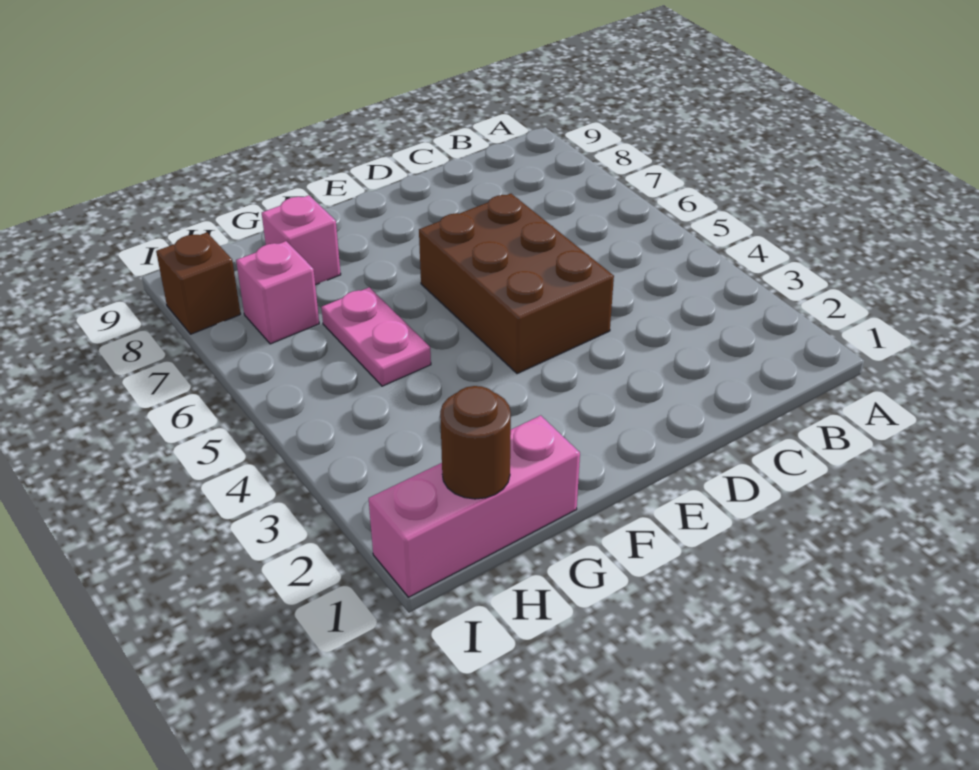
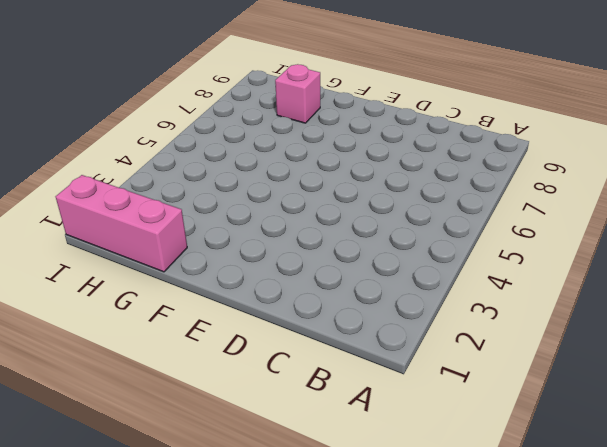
none -> brown 2x3 brick [419,194,614,374]
none -> pink 1x2 plate [321,287,431,386]

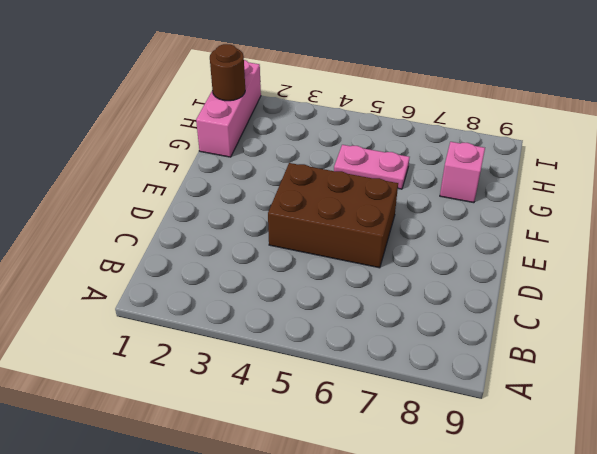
none -> pink 1x1 brick [236,241,319,344]
none -> brown 1x1 brick [156,233,241,334]

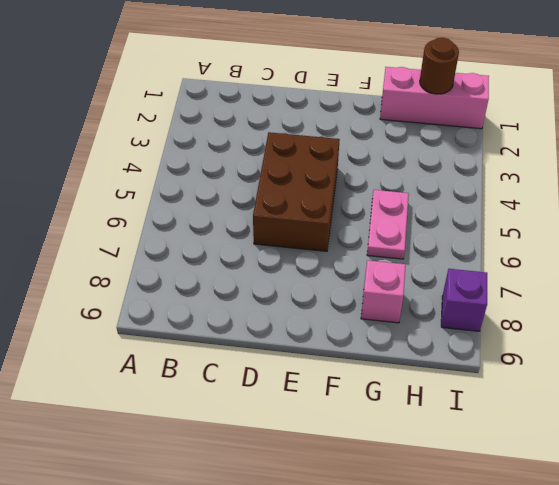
purple 1x1 brick [441,269,487,331] -> brown 1x1 brick [156,233,241,334]
none -> pink 1x1 brick [236,241,319,344]

